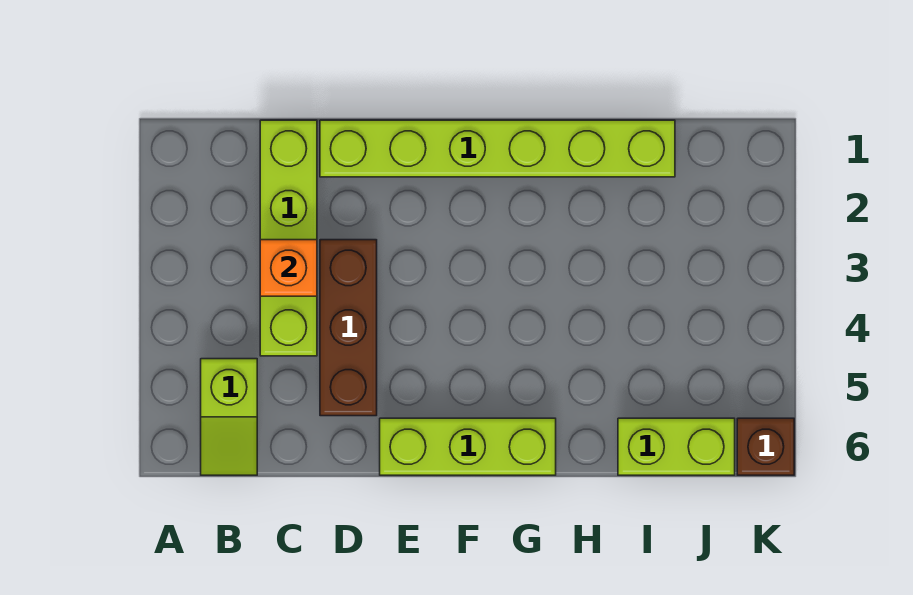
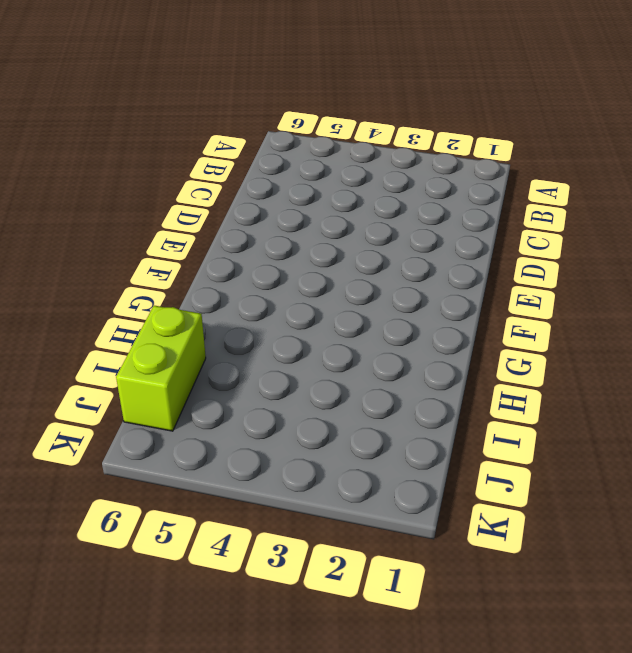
none -> lime 1x2 slope [201,359,257,475]
none -> lime 1x4 brick [260,120,317,356]

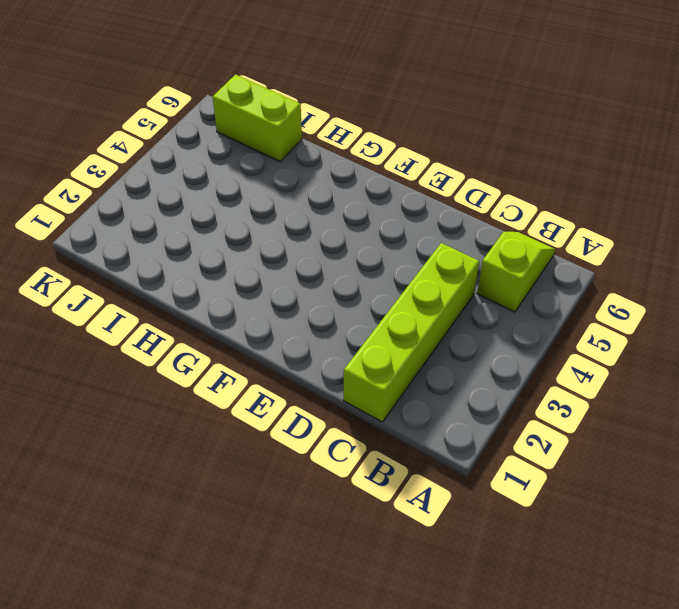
none -> lime 1x6 brick [320,120,675,177]
none -> brown 1x3 brick [320,240,377,416]

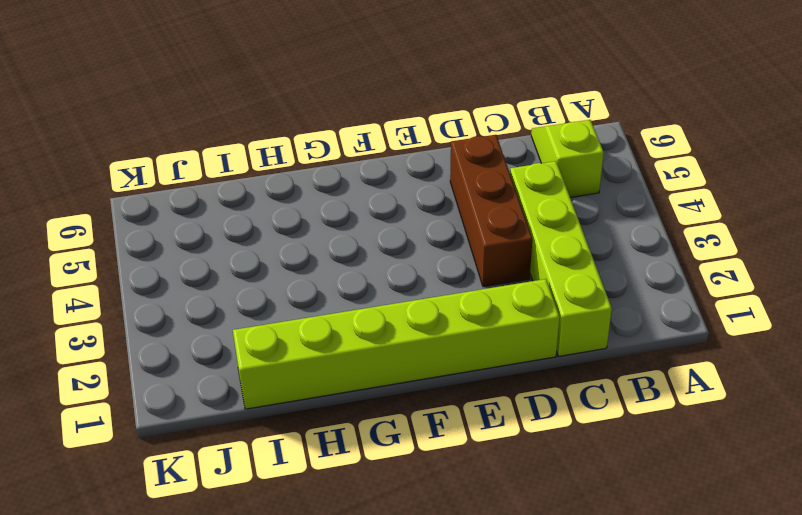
none -> lime 1x3 brick [380,418,556,475]
none -> lime 1x2 brick [618,418,735,475]

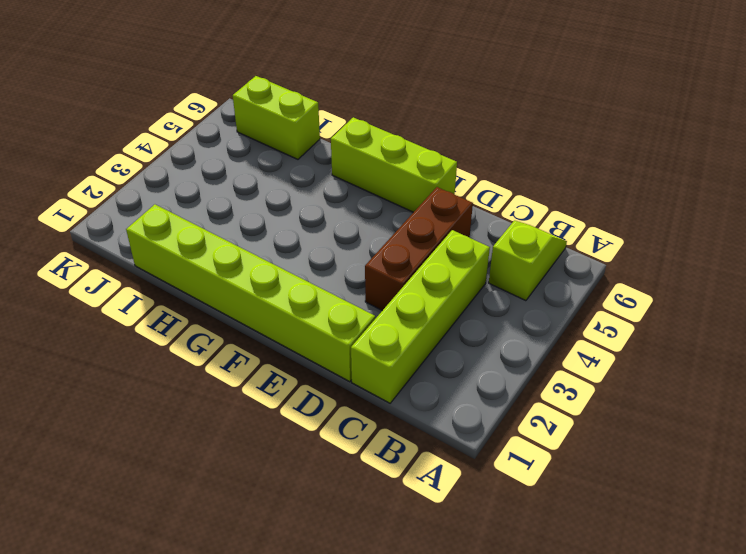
none -> brown 1x1 brick [737,418,794,475]
none -> orange 1x1 brick [260,240,317,296]

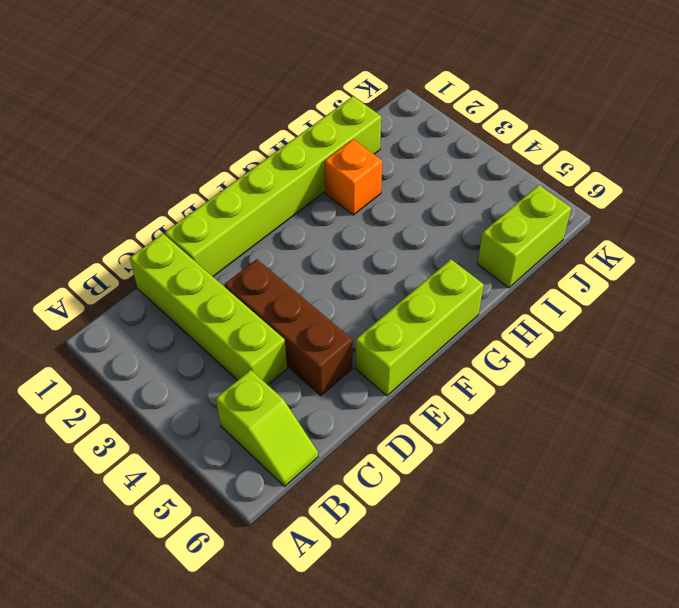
orange 1x1 brick [325,139,382,215] -> orange 1x1 brick moved to [260,240,317,296]
none -> brown 1x1 brick [737,418,794,475]

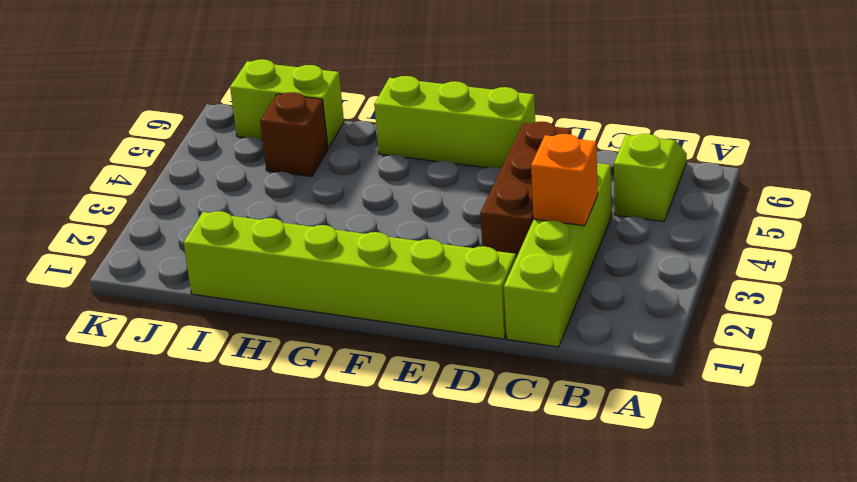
brown 1x1 brick [260,92,328,177] -> brown 1x1 brick moved to [737,418,794,475]

